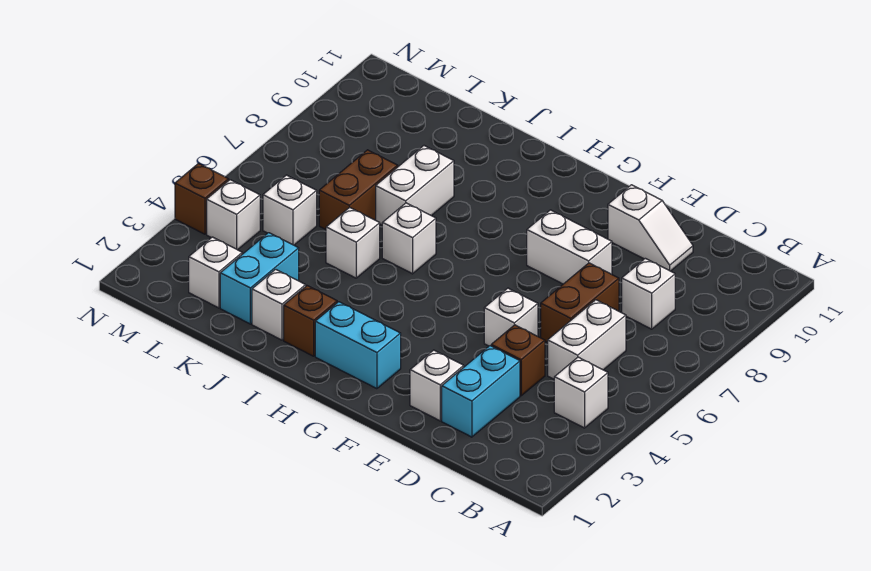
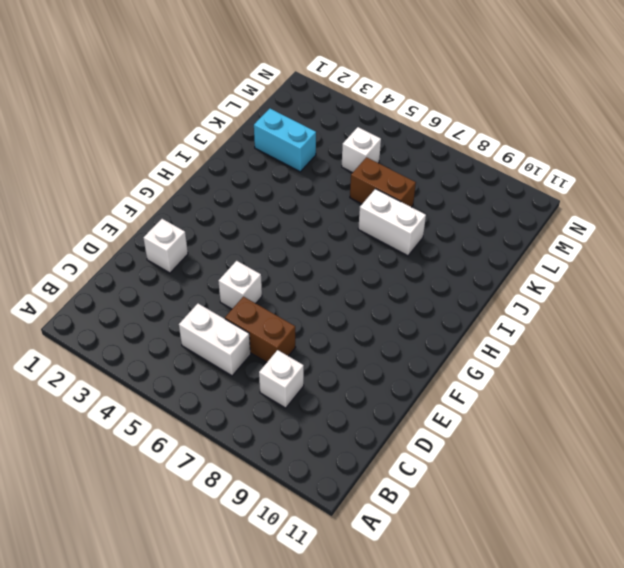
none -> white 1x1 brick [554,357,608,428]
none -> cyan 1x2 brick [442,346,520,437]
none -> brown 1x1 brick [491,325,545,396]

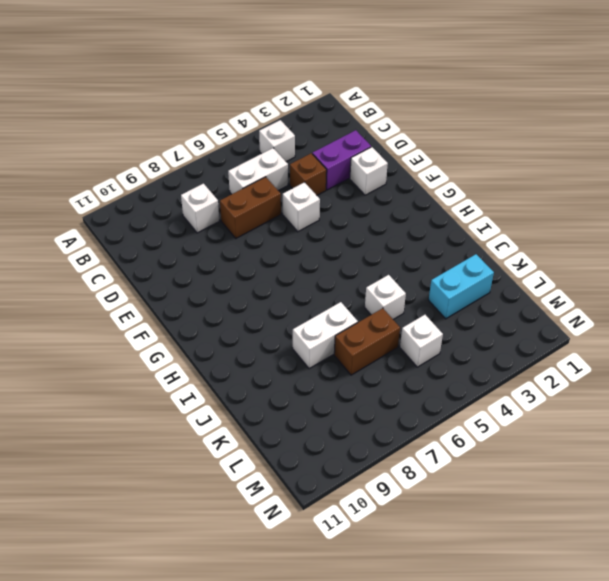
purple 1x2 brick [312,130,371,190] -> cyan 1x2 brick [442,346,520,437]
none -> white 1x2 slope [608,185,693,271]
none -> white 1x2 brick [527,210,612,284]
none -> cyan 1x2 brick [315,302,401,389]

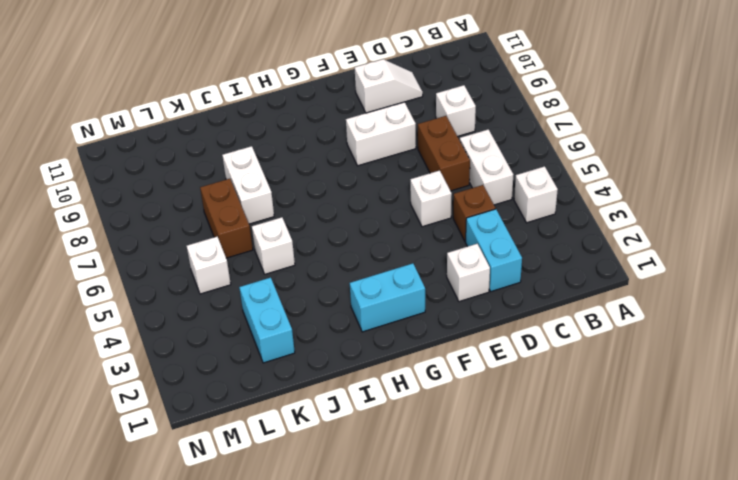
none -> brown 1x1 brick [284,286,337,356]
none -> white 1x1 brick [382,203,436,274]
none -> white 1x1 brick [252,269,306,340]

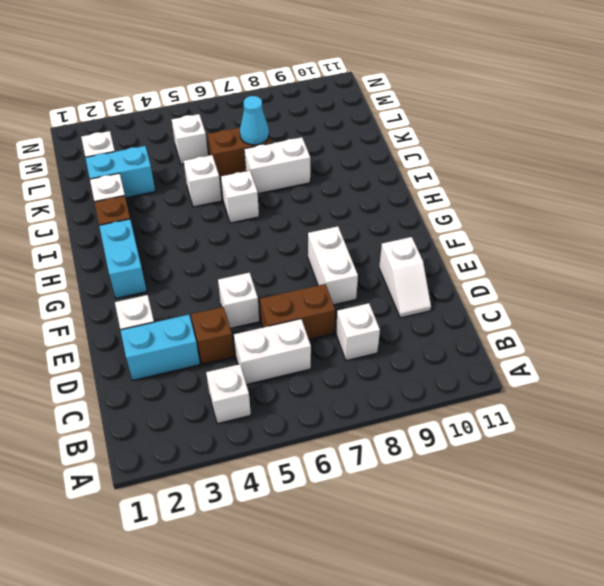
cyan 1x1 cone [240,96,269,145] -> none
none -> white 1x1 brick [207,180,260,250]
none -> brown 1x1 brick [175,164,229,234]

